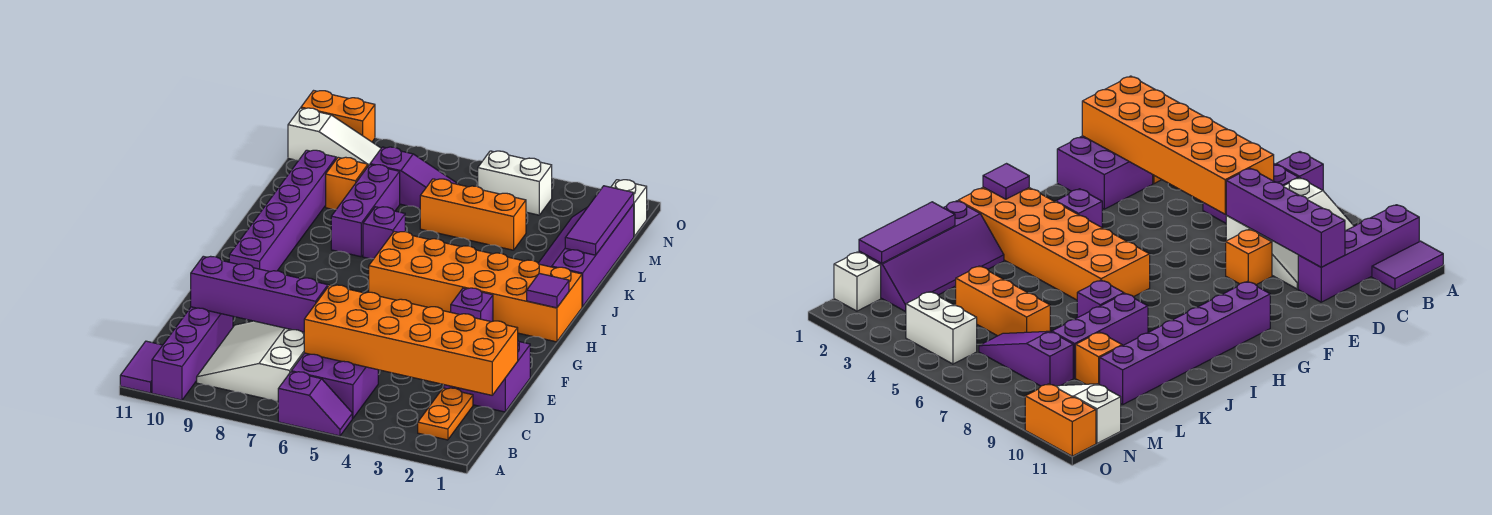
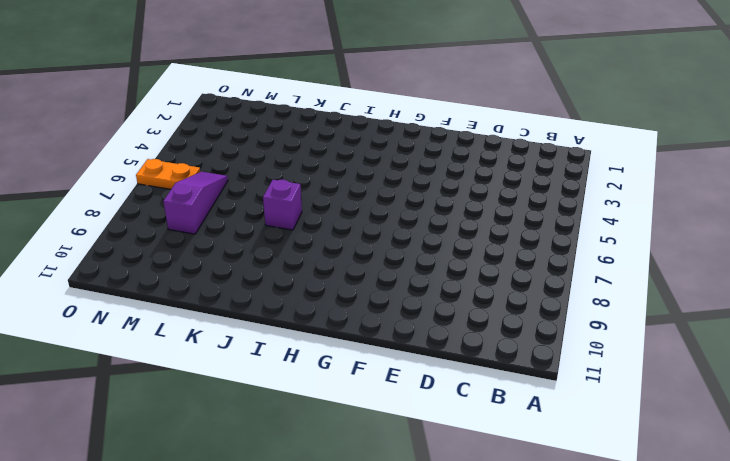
orange 1x2 plate [136,159,200,189] -> orange 1x2 plate moved to [418,388,473,440]
none -> purple 1x2 slope [278,372,352,436]
none -> purple 1x4 brick [152,307,233,400]
none -> purple 1x2 tile [120,341,162,393]

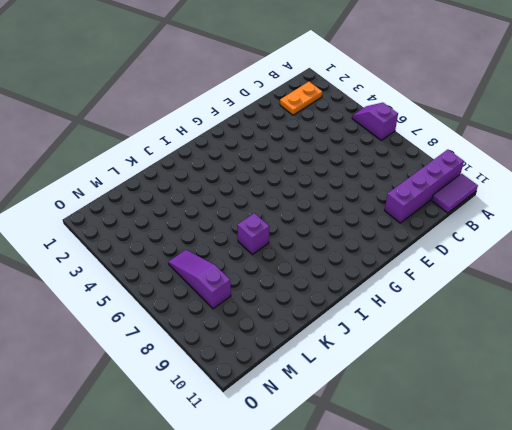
none -> purple 2x2 brick [291,353,378,418]
none -> white 3x3 slope [197,321,304,401]
none -> purple 2x2 brick [444,341,530,412]

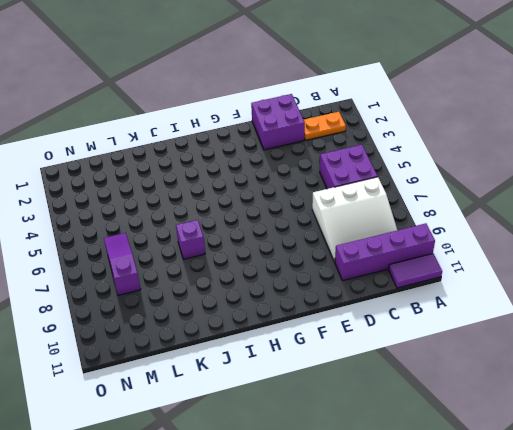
none -> purple 1x2 slope [278,372,352,436]
none -> orange 1x1 brick [1226,229,1272,285]
none -> purple 1x1 brick [451,288,493,322]

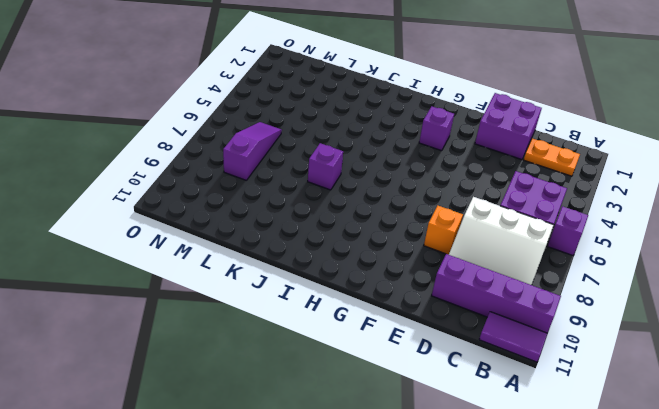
none -> purple 1x6 brick [229,150,336,272]
none -> orange 2x6 brick [369,232,582,342]
none -> purple 2x4 slope [538,204,634,307]

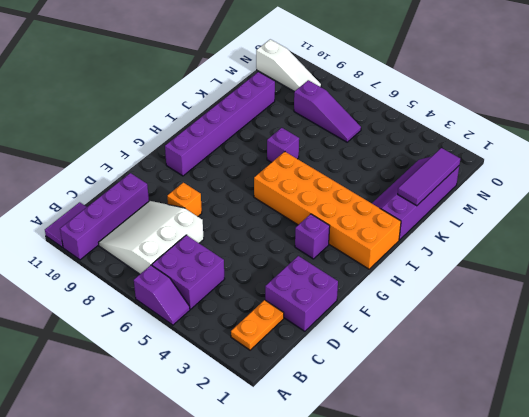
none -> purple 1x3 brick [331,165,400,257]
none -> orange 1x3 brick [420,179,526,250]
none -> orange 1x1 brick [326,157,368,209]

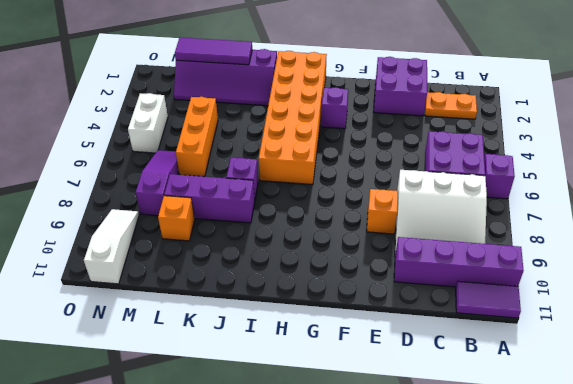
none -> purple 1x6 brick [229,150,336,272]
none -> white 1x1 brick [611,180,647,236]
none -> orange 1x2 brick [301,91,375,142]

